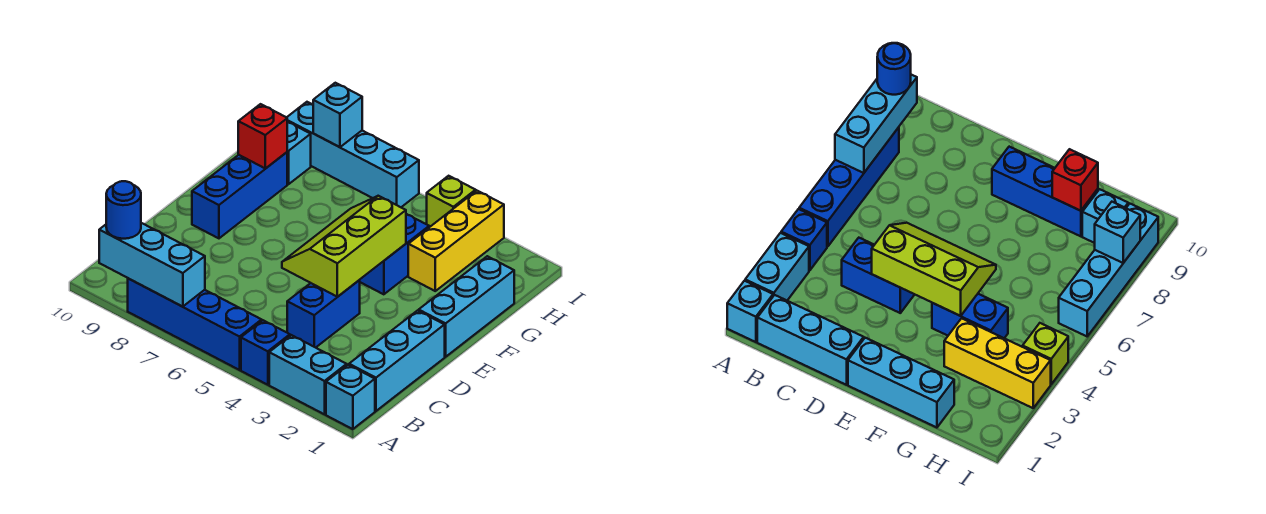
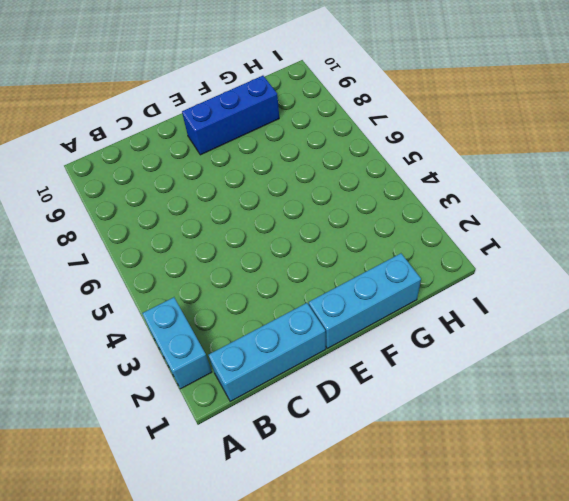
none -> cyan 1x1 brick [326,365,375,429]
none -> blue 1x1 brick [241,320,290,385]
none -> blue 1x4 brick [128,278,262,370]

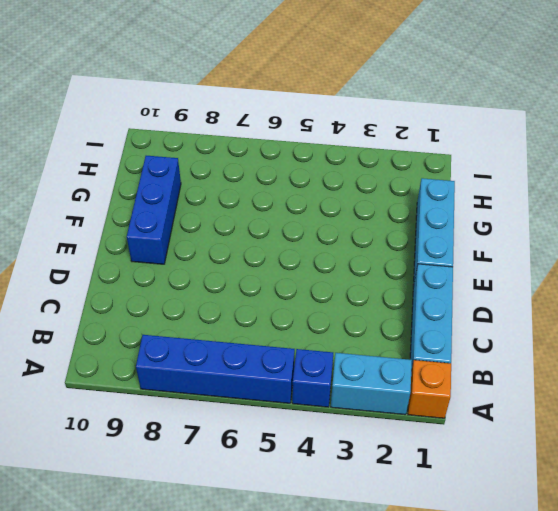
orange 1x1 brick [408,360,451,418] -> cyan 1x1 brick [326,365,375,429]
none -> blue 1x2 brick [287,280,360,348]
none -> blue 1x2 brick [360,214,429,294]
none -> yellow 1x3 brick [408,191,504,291]

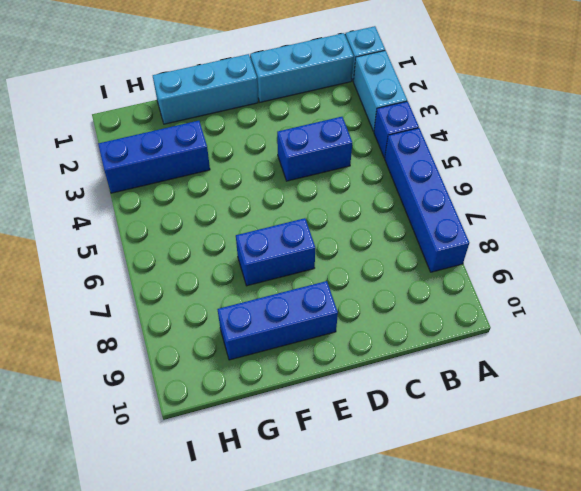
blue 1x2 brick [236,218,315,286] -> blue 1x2 brick moved to [360,214,429,294]
blue 1x3 brick [98,121,210,193] -> yellow 1x3 brick [408,191,504,291]
none -> cyan 1x1 brick [287,122,311,184]
none -> lime 1x1 brick [427,176,476,227]
none -> cyan 1x4 brick [287,102,419,207]

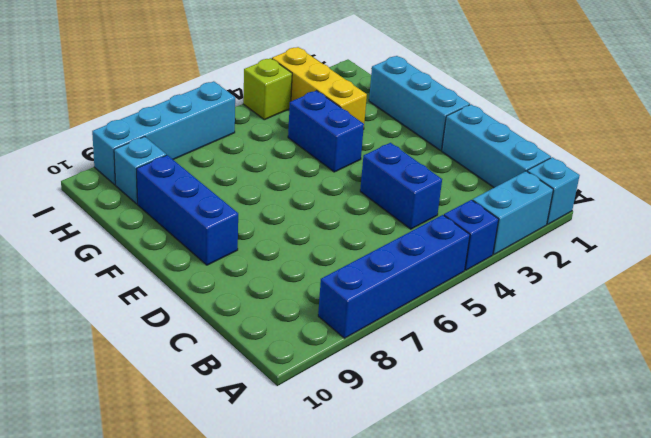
none -> cyan 1x3 brick [99,223,205,307]
none -> lime 2x3 slope [282,196,406,297]
none -> red 1x1 brick [238,104,287,169]

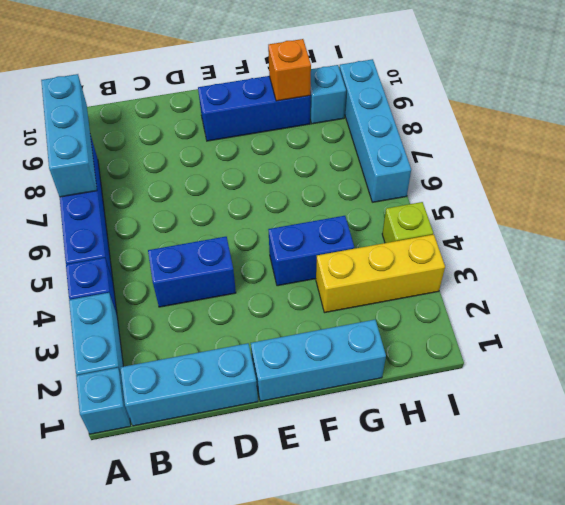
orange 1x1 brick [268,39,311,101] -> red 1x1 brick [238,104,287,169]
none -> lime 2x3 slope [282,196,406,297]
none -> cyan 1x1 brick [313,83,362,147]
none -> blue 1x1 round brick [106,181,141,239]

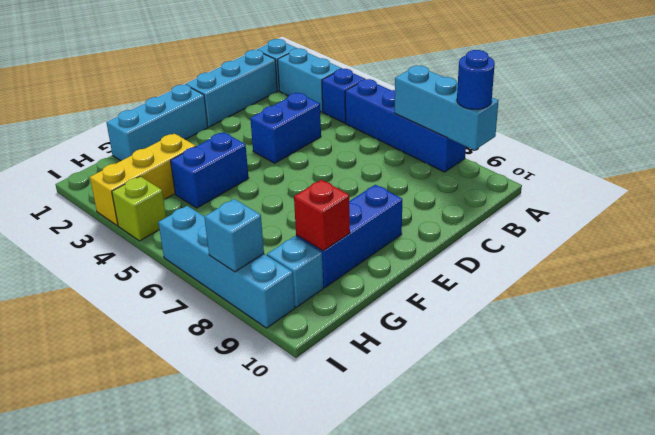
none -> lime 2x3 slope [282,196,406,297]

